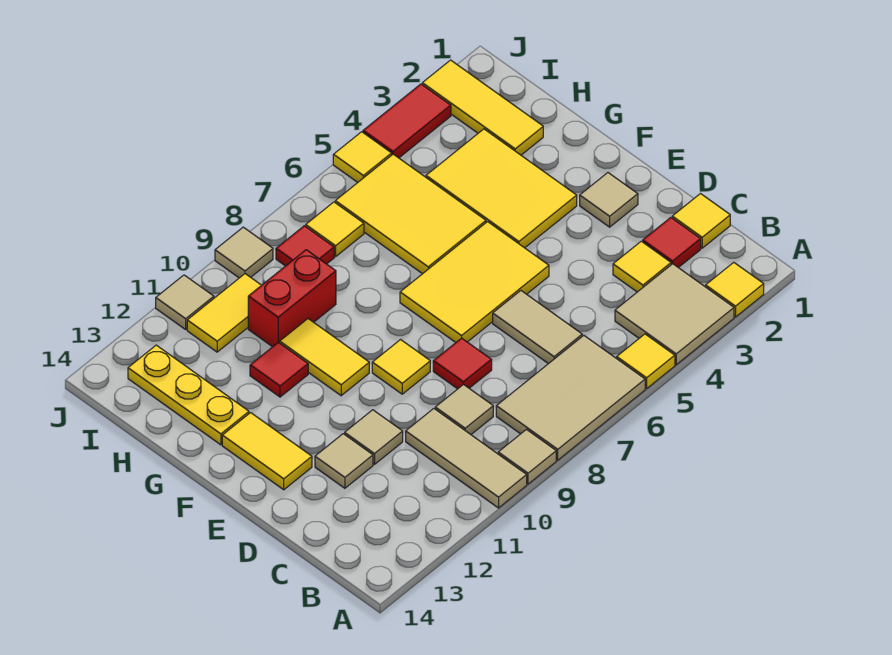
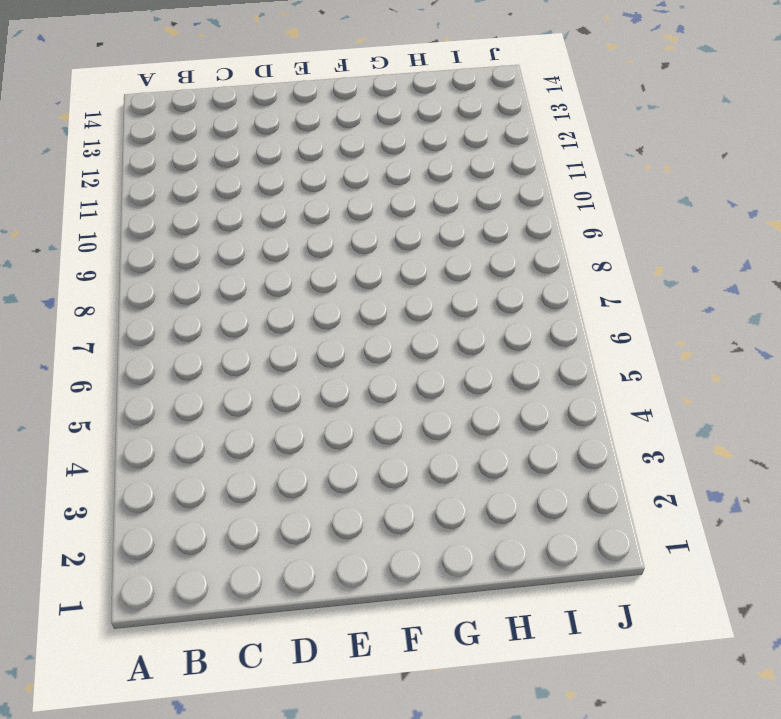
none -> yellow 1x1 tile [706,262,764,317]
none -> tan 2x2 tile [615,264,734,365]
none -> yellow 1x1 tile [617,334,675,389]
none -> tan 2x3 tile [496,335,645,460]

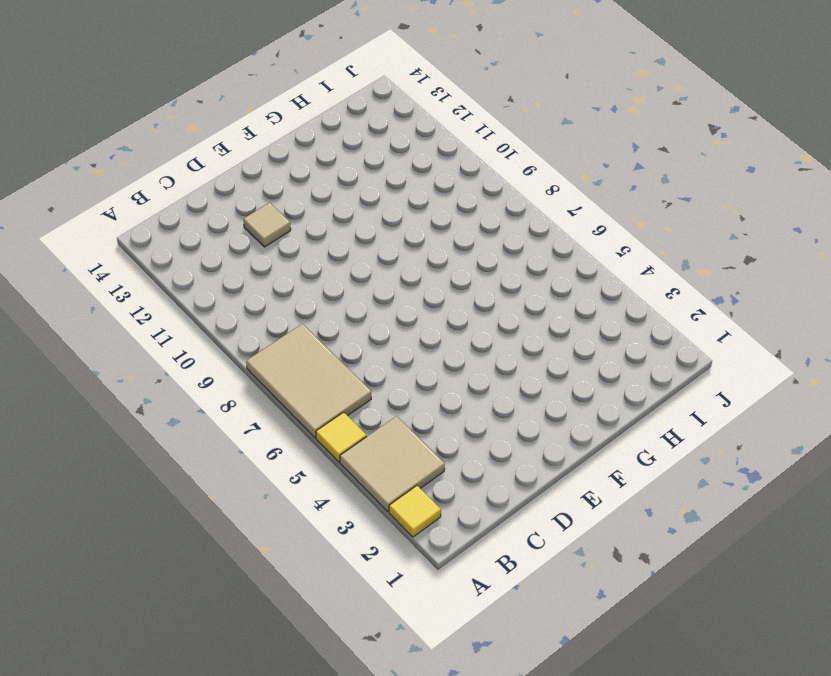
none -> tan 1x1 tile [498,430,556,484]
none -> tan 1x3 tile [406,409,527,508]
none -> yellow 1x1 tile [672,194,730,248]
none -> red 1x1 tile [643,218,701,268]

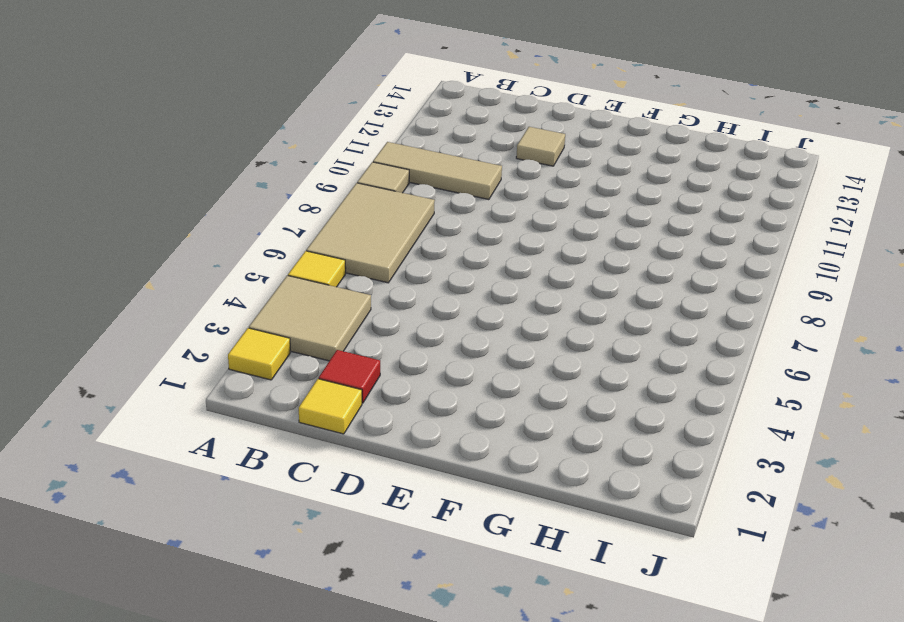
none -> yellow 1x1 tile [613,241,671,292]
none -> tan 1x2 tile [493,291,582,364]
none -> tan 1x1 tile [435,384,493,434]
none -> red 1x1 tile [433,338,492,389]

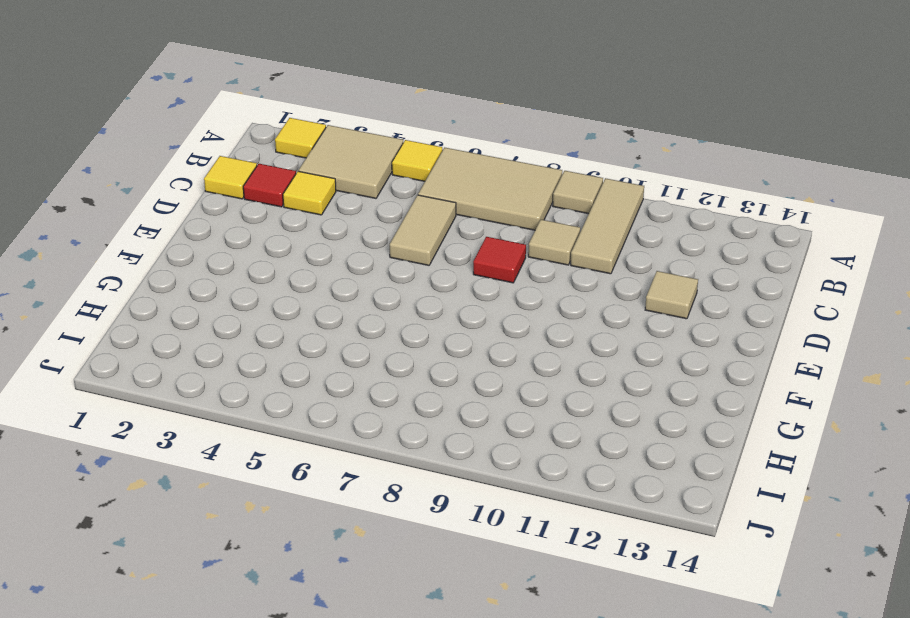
none -> tan 1x1 tile [345,410,403,464]
none -> tan 1x1 tile [580,173,638,227]
none -> yellow 2x3 tile [400,222,549,342]
none -> yellow 1x1 tile [372,340,430,394]

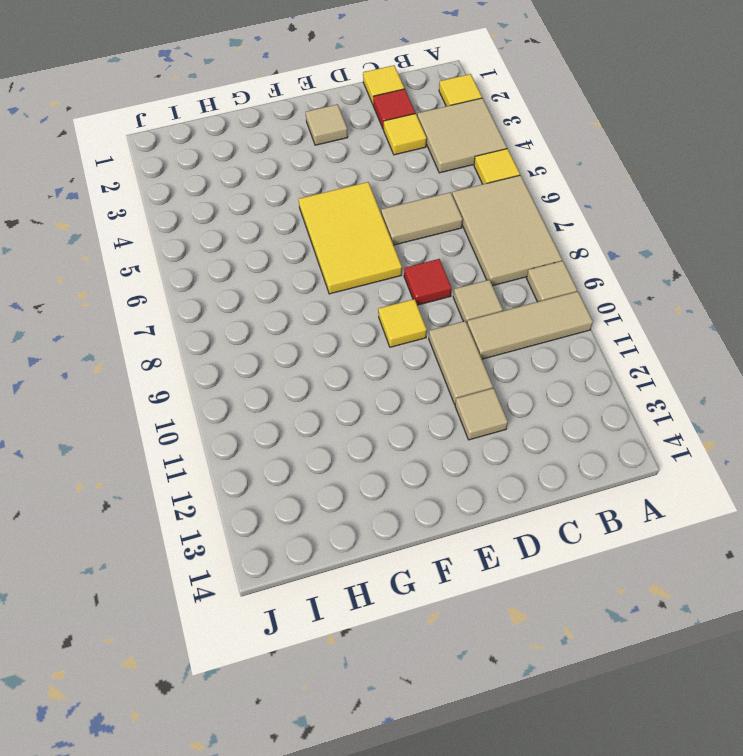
tan 1x2 tile [429,321,493,404] -> tan 1x1 tile [345,410,403,464]
none -> yellow 1x2 tile [222,413,312,490]
none -> yellow 2x3 tile [426,129,577,248]
none -> yellow 1x2 tile [280,319,369,396]
none -> yellow 2x3 tile [335,154,486,274]

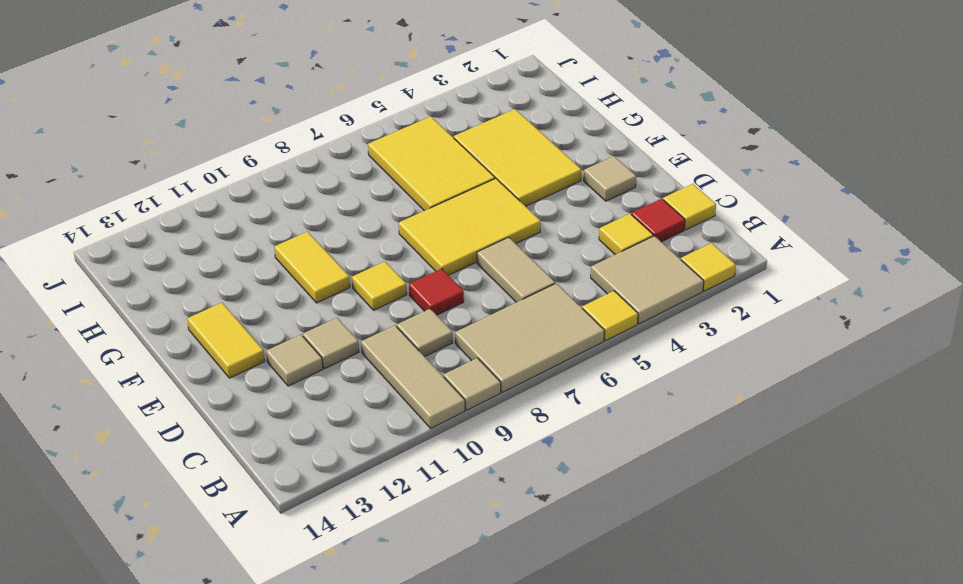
none -> red 1x1 tile [250,342,308,397]
none -> yellow 1x3 plate [128,345,249,445]
none -> yellow 1x3 tile [422,60,543,155]
none -> red 1x2 brick [248,250,336,347]

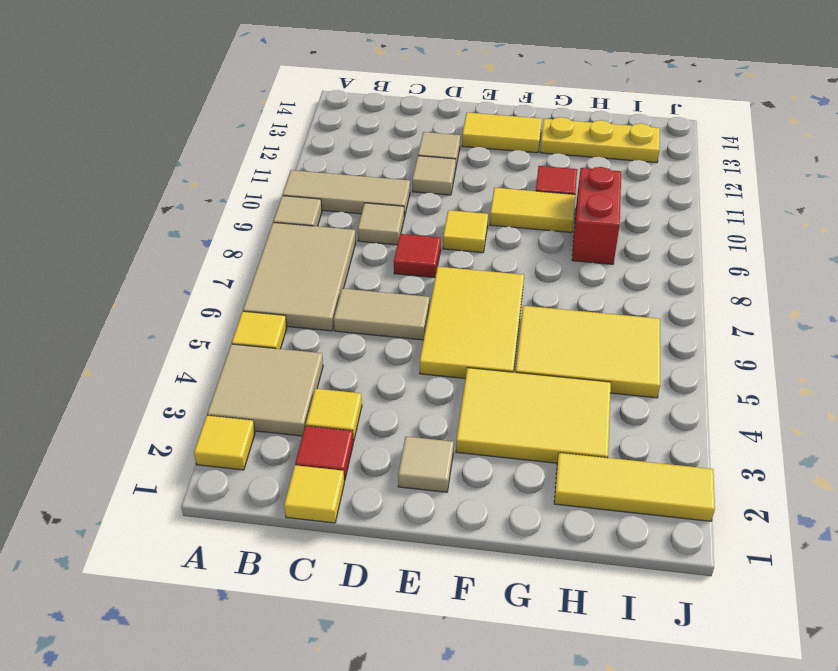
none -> yellow 1x1 tile [306,202,364,256]
none -> red 1x1 tile [276,226,334,266]
none -> yellow 1x2 tile [187,274,261,352]
none -> red 1x2 tile [363,84,451,158]

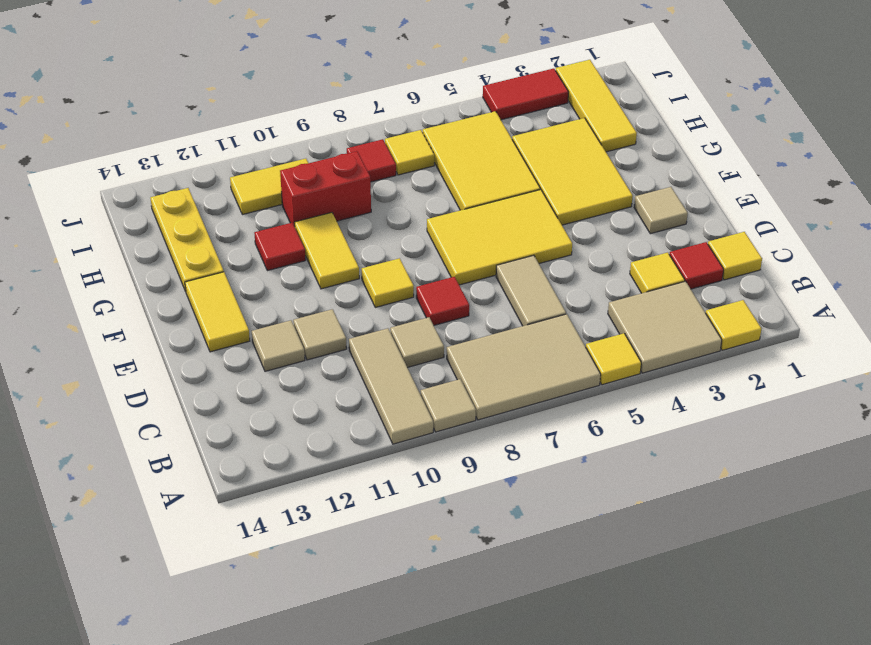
none -> yellow 1x1 tile [333,132,392,182]
none -> tan 1x1 tile [215,227,273,278]
none -> tan 1x1 tile [156,275,214,329]

